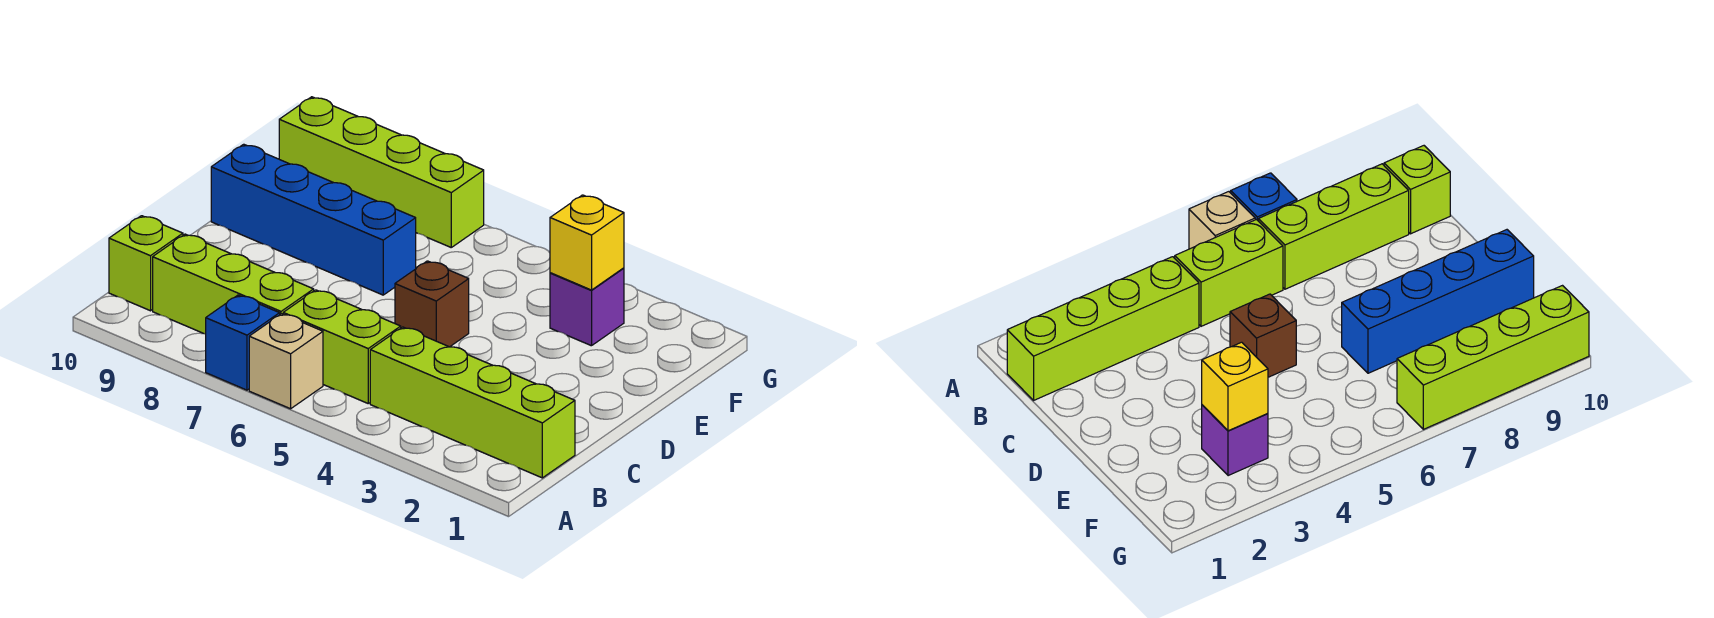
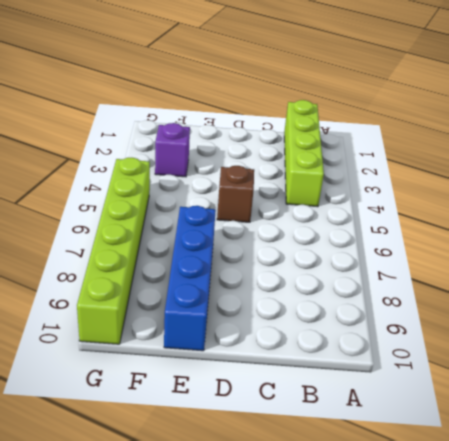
lime 1x6 brick [77,158,150,344] -> lime 1x4 brick [279,97,484,247]
none -> tan 1x1 brick [249,314,323,409]
none -> blue 1x1 brick [206,295,280,390]

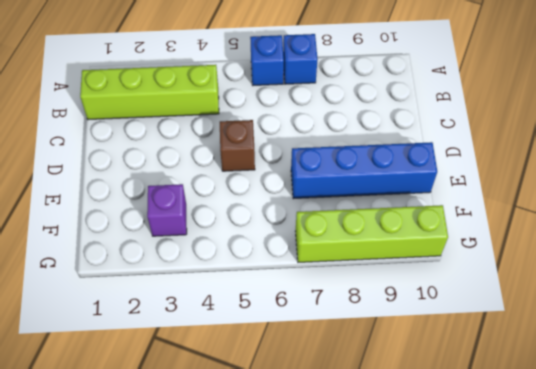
blue 1x1 brick [250,35,284,85] -> tan 1x1 brick [249,314,323,409]
none -> lime 1x2 brick [283,290,401,403]
none -> lime 1x3 brick [153,234,314,334]

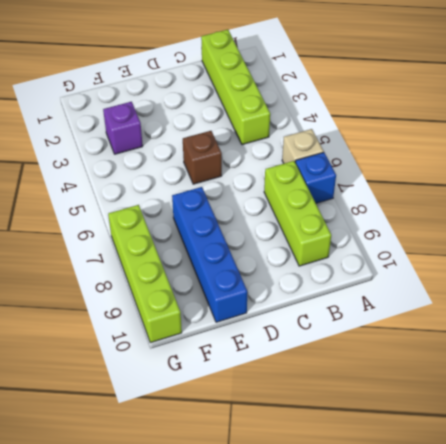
none -> lime 1x2 brick [283,290,401,403]
none -> lime 1x1 brick [109,216,183,311]

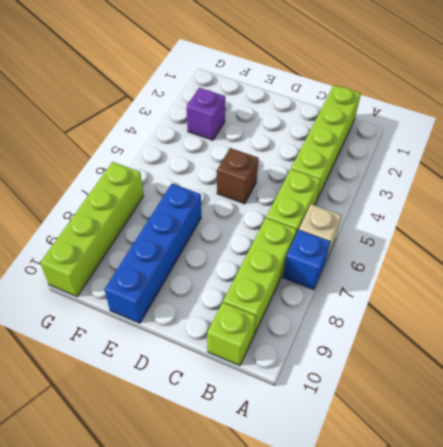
none -> yellow 1x1 brick [550,195,624,290]

